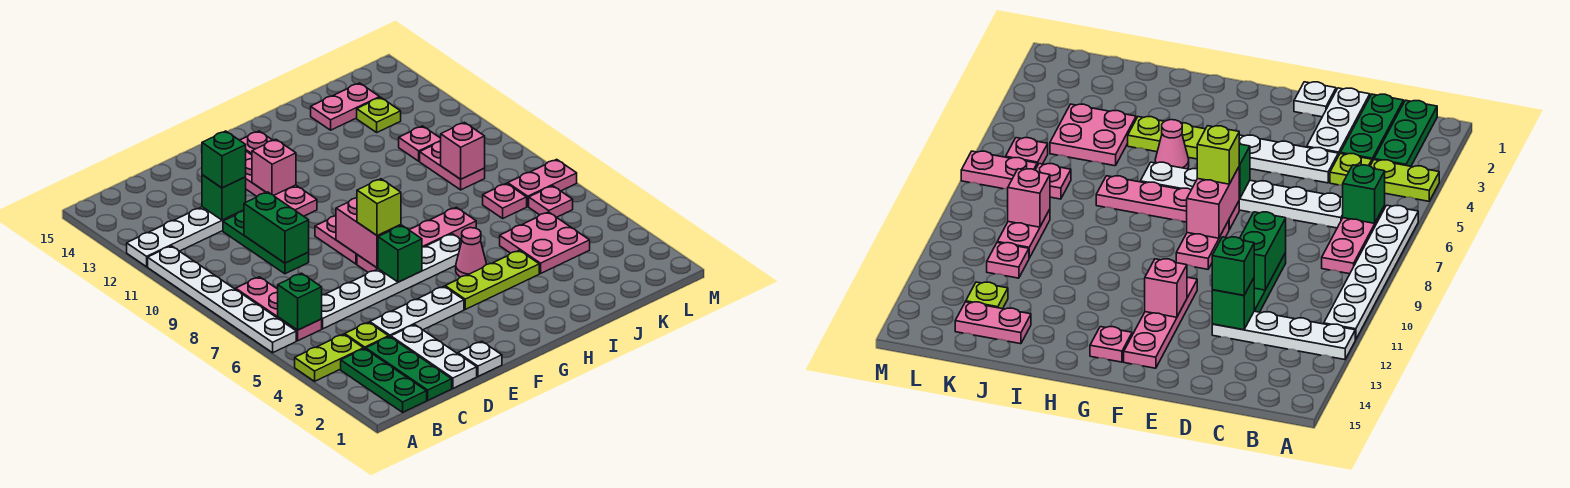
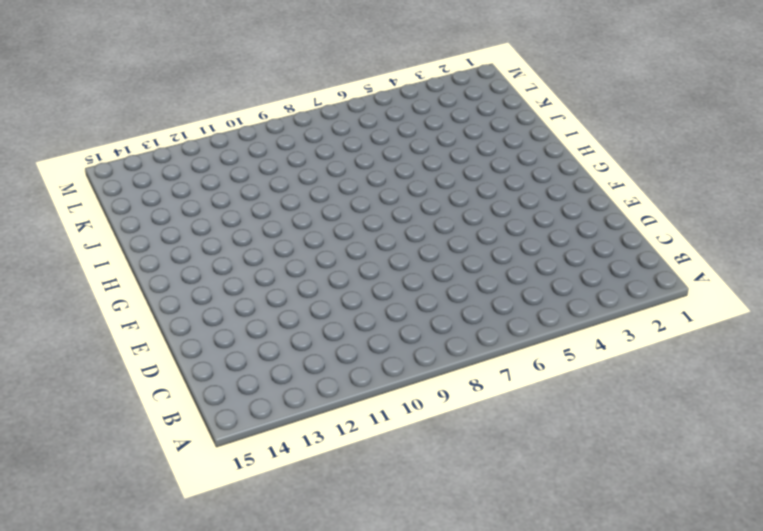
none -> lime 1x2 plate [295,334,364,381]
none -> white 1x6 plate [148,246,296,353]
none -> white 1x4 plate [127,207,244,267]
none -> green 1x3 plate [341,348,427,412]

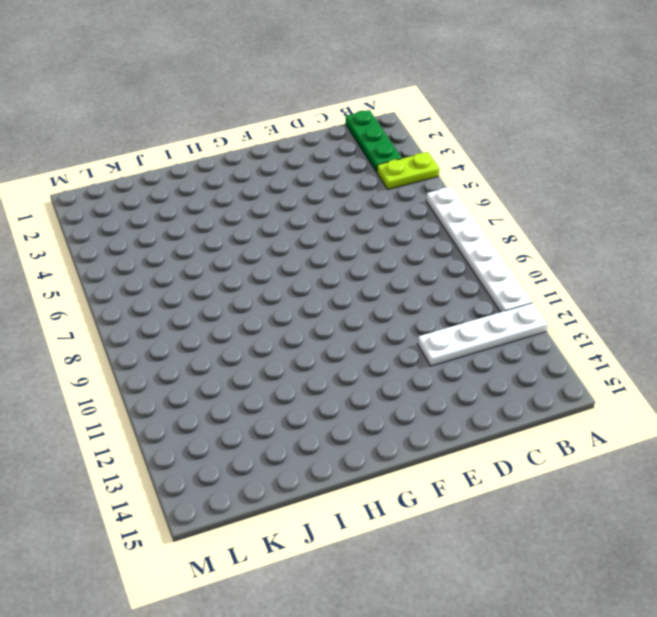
none -> pink 1x3 plate [236,277,322,341]
none -> green 1x3 plate [366,337,452,400]
none -> lime 1x1 plate [345,322,389,349]
none -> white 1x6 plate [322,234,462,329]

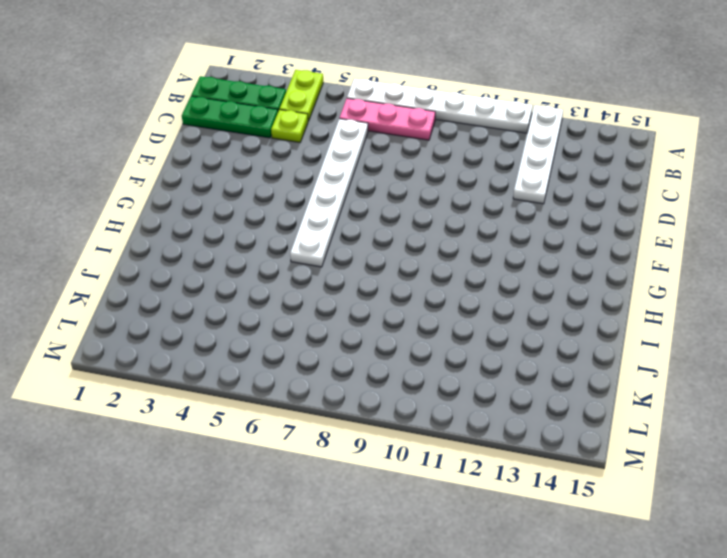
none -> white 1x3 plate [391,325,477,388]
none -> white 1x3 plate [370,286,464,337]
none -> green 1x3 plate [223,211,309,274]
none -> white 1x1 plate [458,341,502,376]

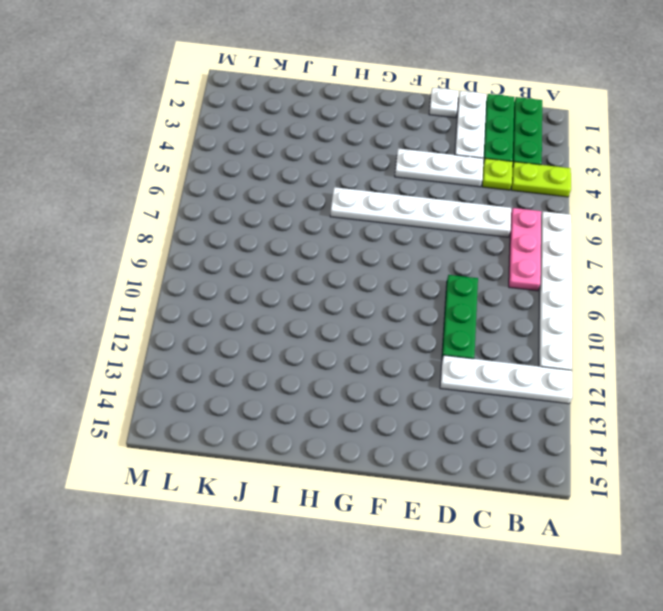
none -> pink 1x4 plate [357,207,476,272]
none -> pink 1x2 plate [315,216,357,264]
none -> pink 1x4 plate [246,151,317,216]
none -> lime 1x3 plate [445,250,539,309]

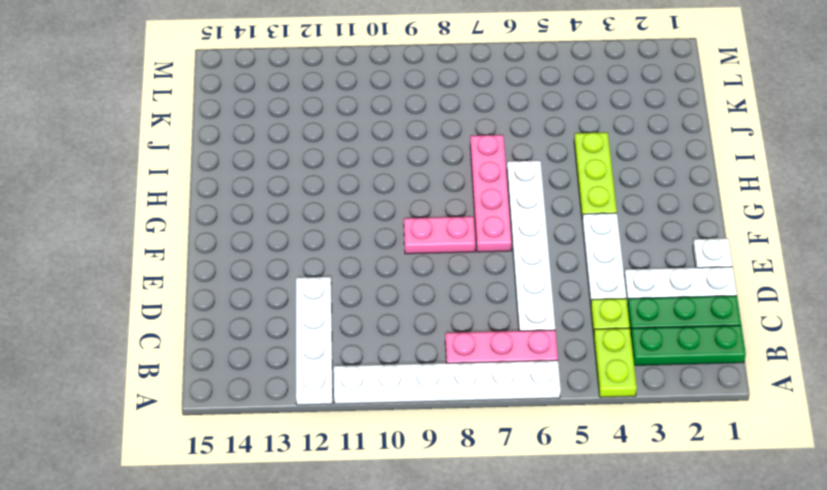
none -> green 1x3 plate [223,211,309,274]
none -> pink 1x4 plate [246,151,317,216]
none -> pink 1x1 plate [240,131,273,155]
none -> pink 1x1 cone [456,228,487,277]

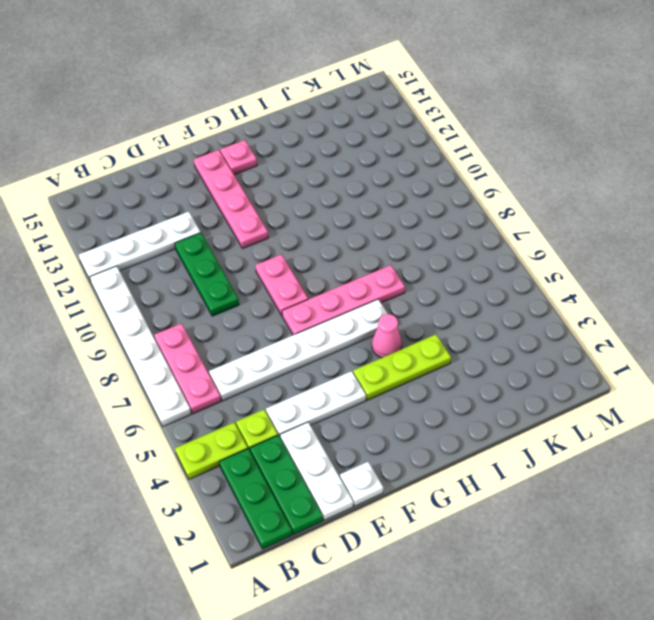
none -> pink 2x2 plate [500,212,590,273]
none -> pink 1x2 plate [311,83,380,130]
none -> pink 1x1 plate [483,183,527,218]
none -> pink 1x2 plate [420,142,485,190]

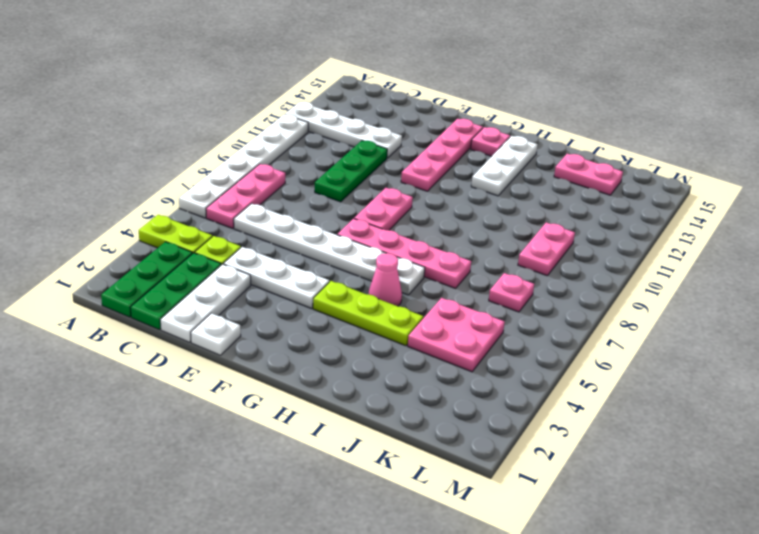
white 1x3 plate [471,136,538,196] -> none
none -> pink 1x1 plate [399,126,441,161]
none -> lime 1x1 plate [357,97,401,132]
none -> pink 1x1 plate [529,186,573,217]
none -> pink 1x2 plate [508,159,577,206]

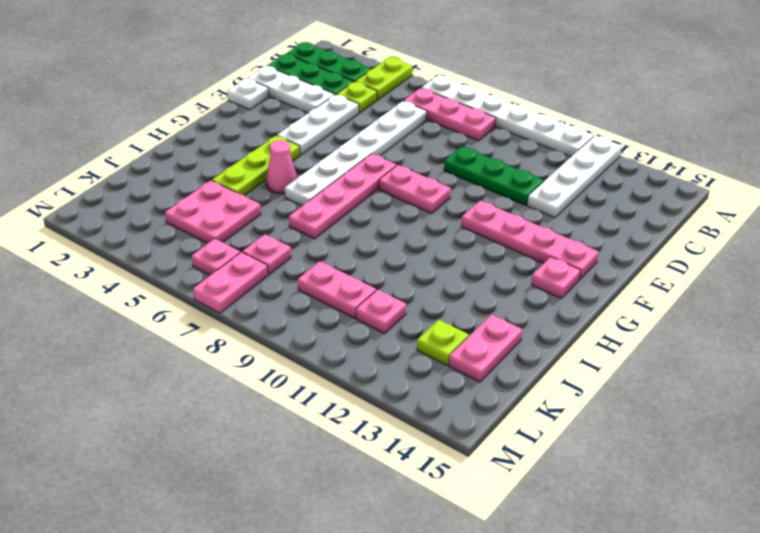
none -> green 1x1 brick [278,273,322,330]
none -> green 1x2 brick [244,192,309,263]
none -> green 1x1 brick [202,175,246,220]
none -> green 1x1 brick [378,226,422,282]

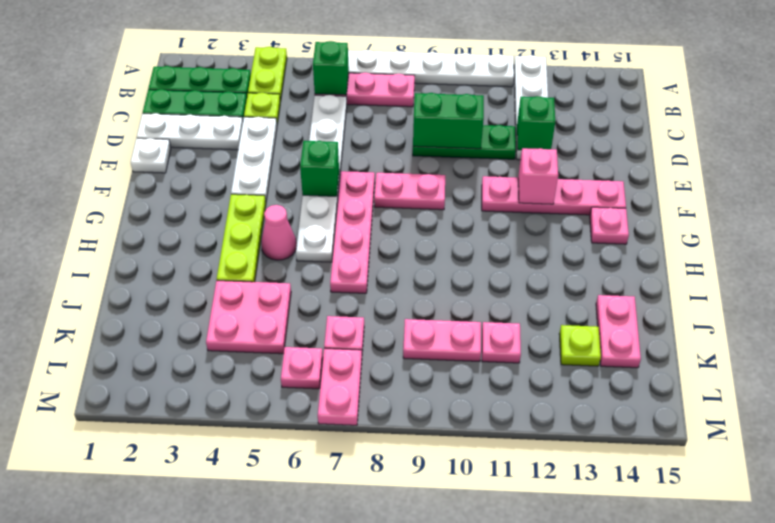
none -> pink 1x2 brick [336,198,401,268]
none -> pink 1x1 brick [441,123,485,179]
none -> green 1x1 brick [202,131,246,188]
none -> lime 1x1 brick [357,179,401,236]

